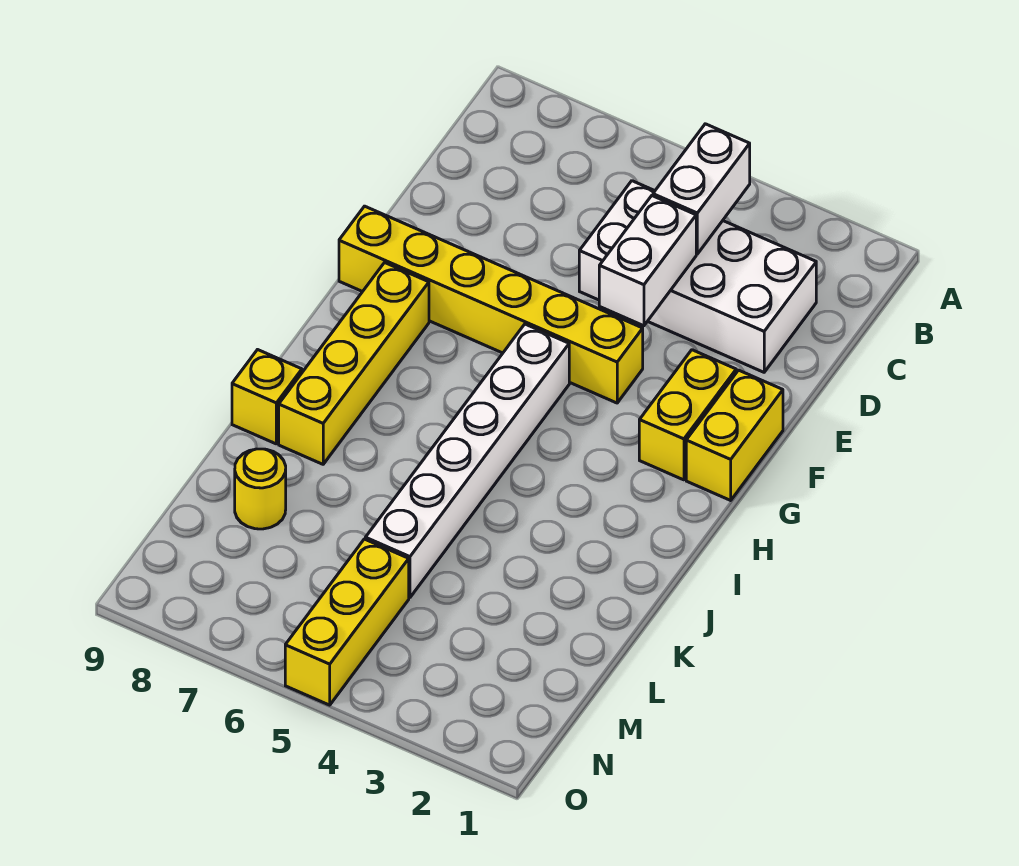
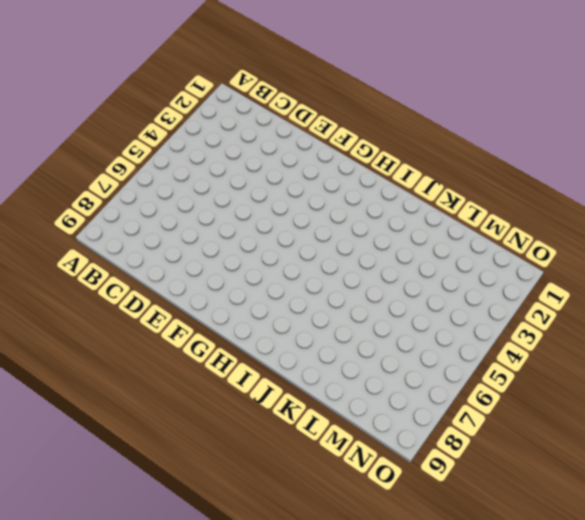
none -> white 2x4 brick [579,181,816,372]
none -> yellow 1x2 brick [686,370,783,500]

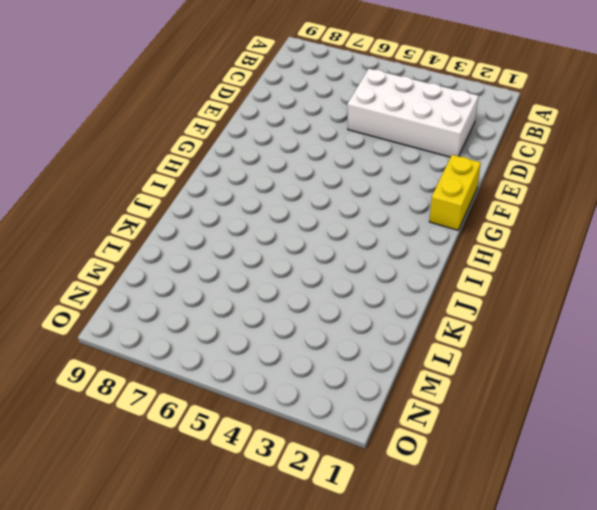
none -> yellow 1x2 brick [639,350,736,480]
none -> yellow 1x6 brick [339,206,643,403]

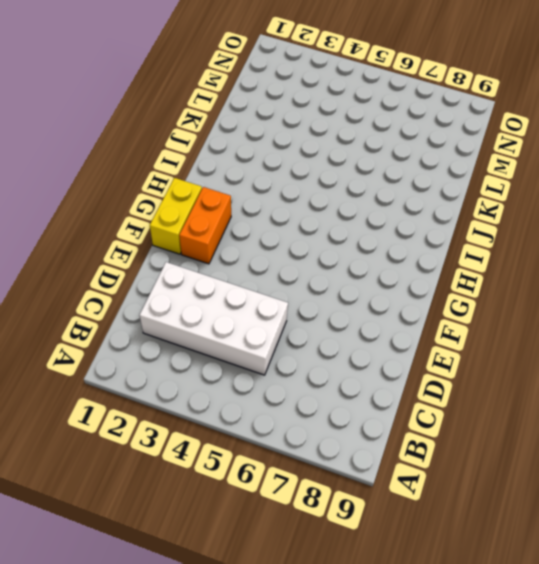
orange 1x2 brick [179,187,231,264] -> yellow 1x2 brick [639,350,736,480]
none -> yellow 1x6 brick [339,206,643,403]
none -> white 1x6 brick [365,324,569,598]

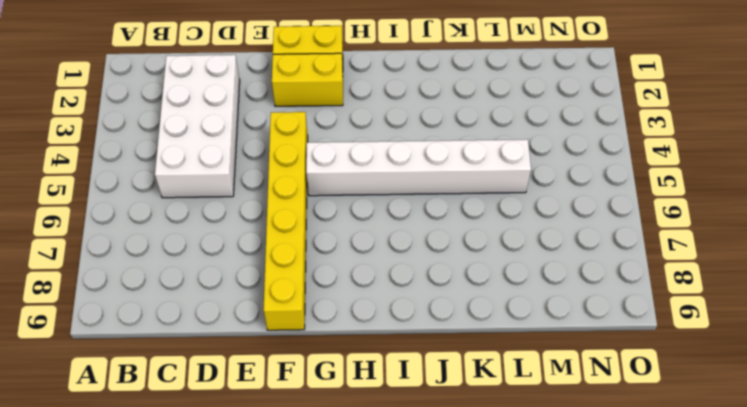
none -> yellow 1x4 brick [279,263,429,464]
none -> yellow 1x1 brick [232,350,302,444]

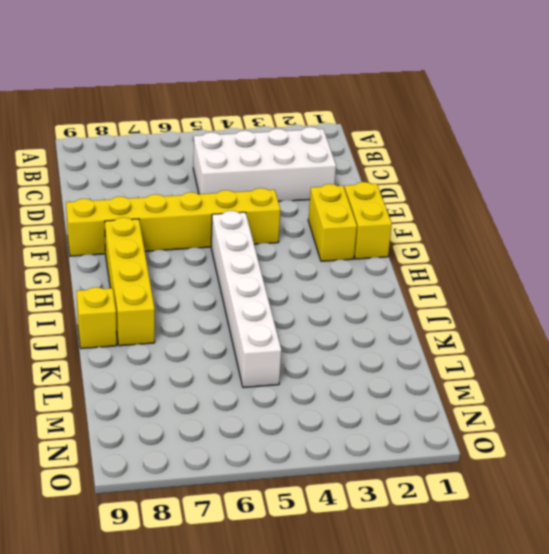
none -> yellow 1x1 round brick [235,449,286,529]
none -> yellow 1x3 brick [285,539,409,705]

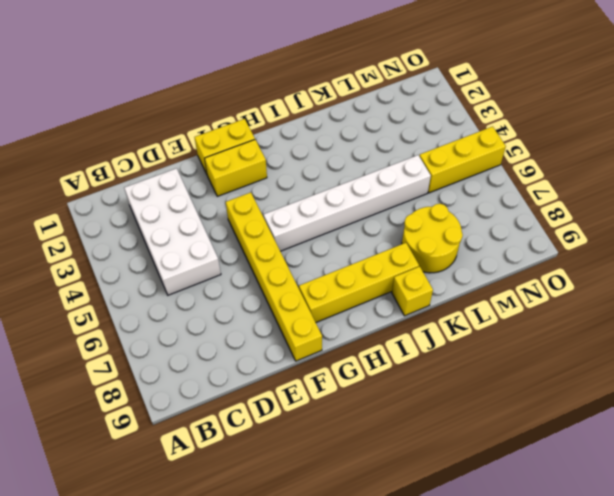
yellow 2x2 round brick [402,204,463,273] -> yellow 1x1 round brick [235,449,286,529]
none -> white 1x2 brick [653,124,750,254]
none -> white 1x2 brick [599,196,696,326]

